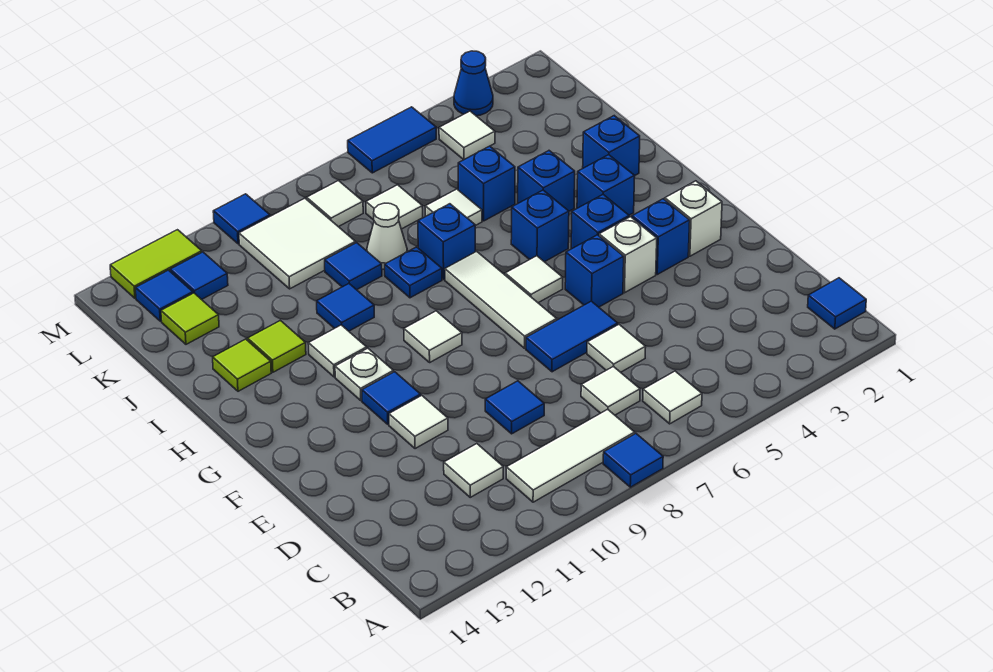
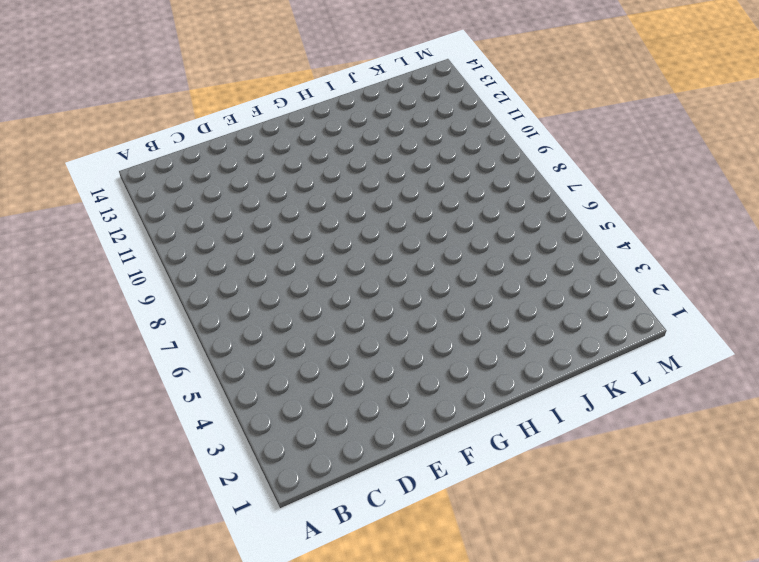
none -> blue 1x1 tile [603,434,663,487]
none -> blue 1x1 tile [808,278,866,329]
none -> white 1x1 tile [643,371,702,424]
none -> white 1x3 tile [506,409,635,502]

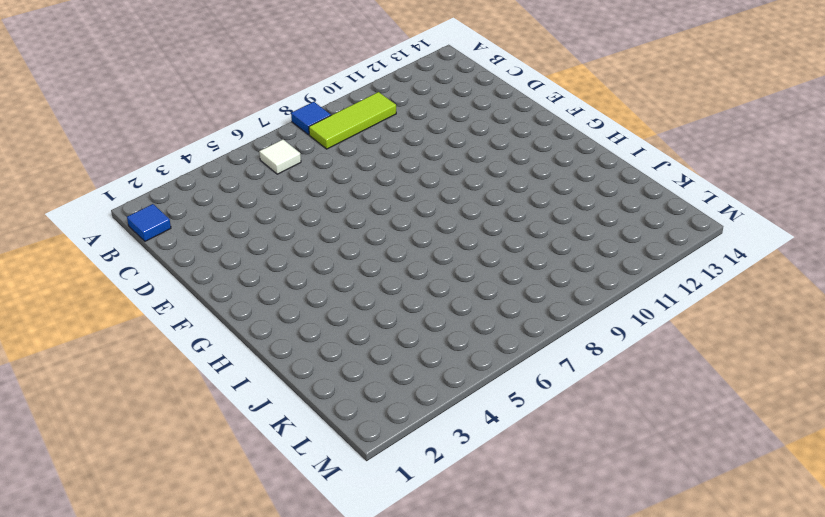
lime 1x3 tile [309,92,396,149] -> white 1x3 tile [506,409,635,502]
none -> white 1x1 tile [581,366,640,415]
none -> white 1x1 tile [444,444,503,497]
none -> white 1x1 tile [587,324,646,372]
none -> blue 1x1 tile [485,381,544,434]

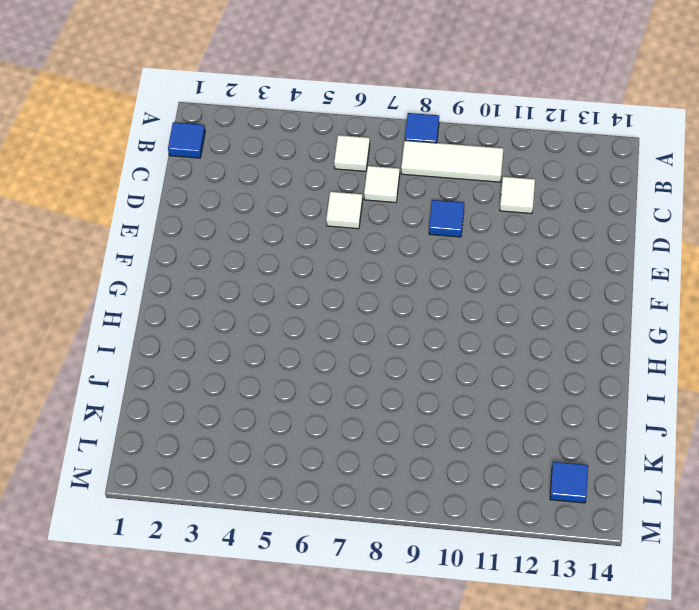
none -> blue 1x2 tile [526,301,618,372]
none -> white 1x1 tile [389,395,448,449]
none -> white 1x1 brick [665,181,722,256]
none -> blue 1x1 brick [632,199,690,274]

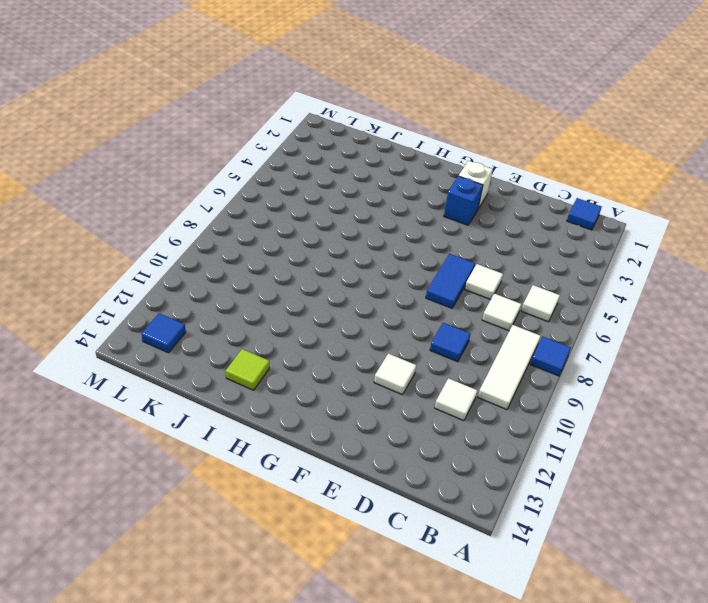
none -> white 1x1 brick [599,217,657,293]
none -> blue 1x1 brick [565,235,624,307]
none -> white 1x3 tile [445,251,557,348]
none -> blue 1x1 tile [362,372,421,424]

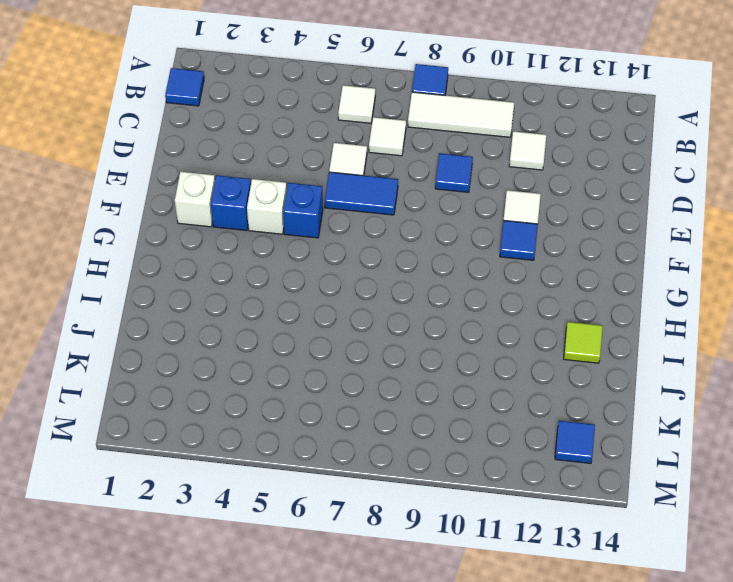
none -> white 1x3 tile [445,251,557,348]
none -> blue 1x1 brick [571,195,629,249]
none -> white 1x1 tile [505,256,563,303]
none -> white 1x1 tile [404,311,462,362]

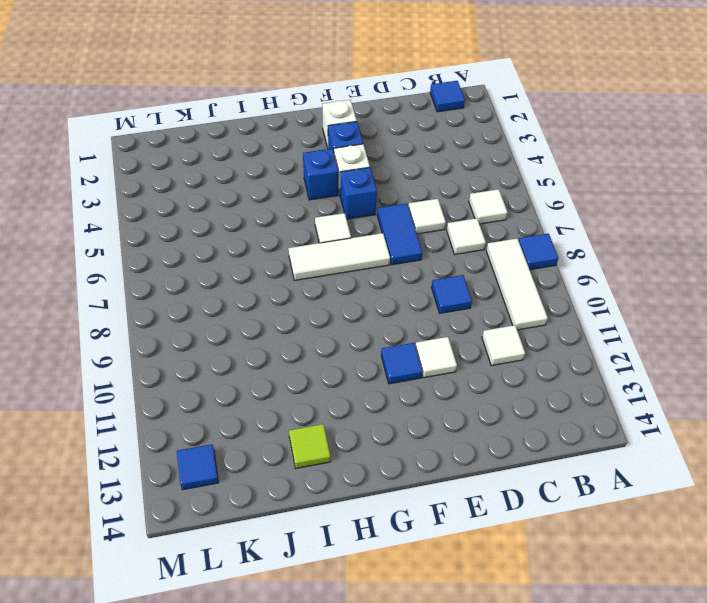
none -> white 1x1 tile [404,311,462,362]
none -> white 1x1 plate [335,348,393,400]
none -> blue 1x1 brick [577,155,635,215]
none -> blue 1x1 brick [511,190,569,262]

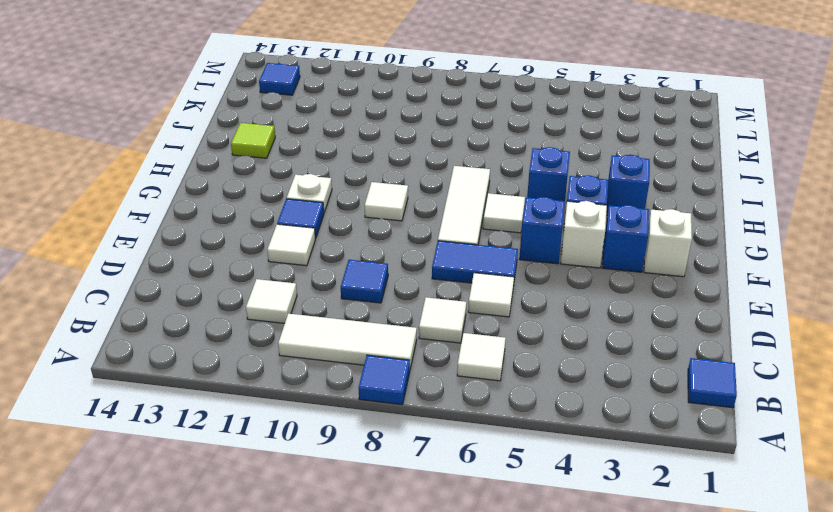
none -> white 1x1 tile [308,325,367,377]
none -> blue 1x1 brick [583,116,640,175]
none -> blue 1x1 brick [518,151,575,211]
none -> blue 1x1 brick [418,204,475,279]

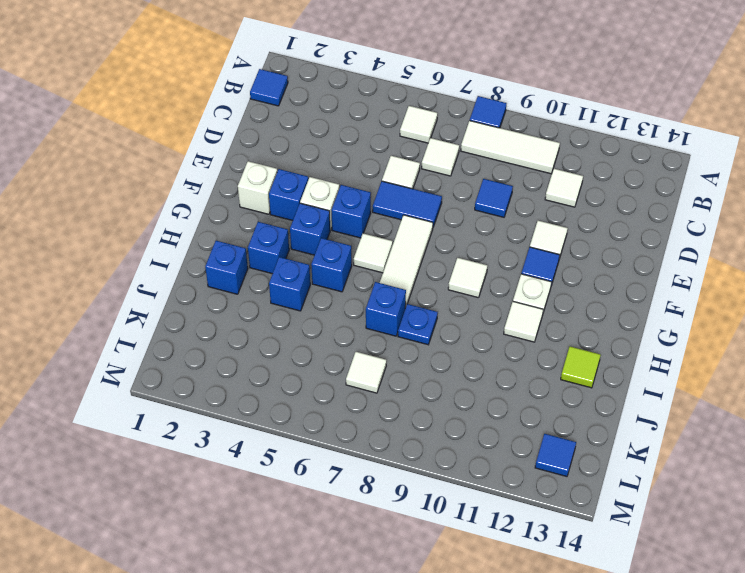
none -> blue 1x1 tile [317,284,374,331]
none -> lime 1x1 tile [247,320,306,372]
none -> blue 1x1 brick [458,146,515,221]
none -> white 1x1 tile [425,189,482,226]

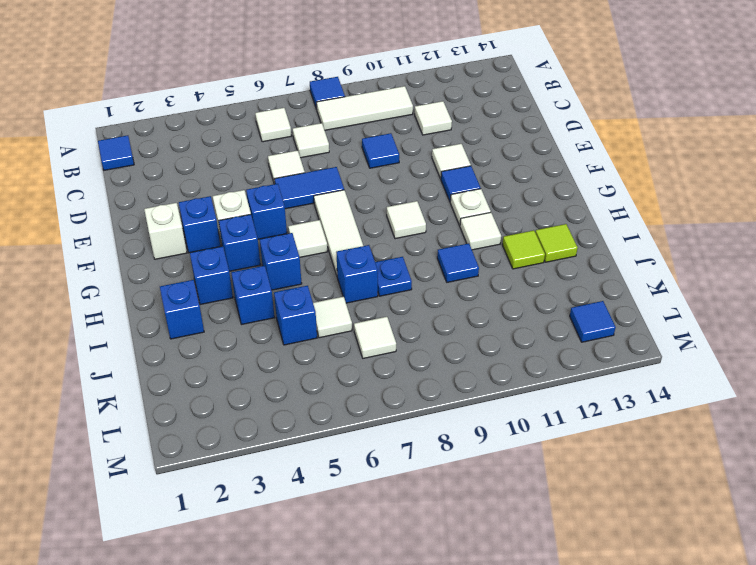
none -> white 1x1 cone [367,203,407,269]
none -> blue 1x1 tile [325,243,382,290]
none -> white 2x2 tile [239,198,356,289]
none -> lime 1x1 tile [161,293,219,344]

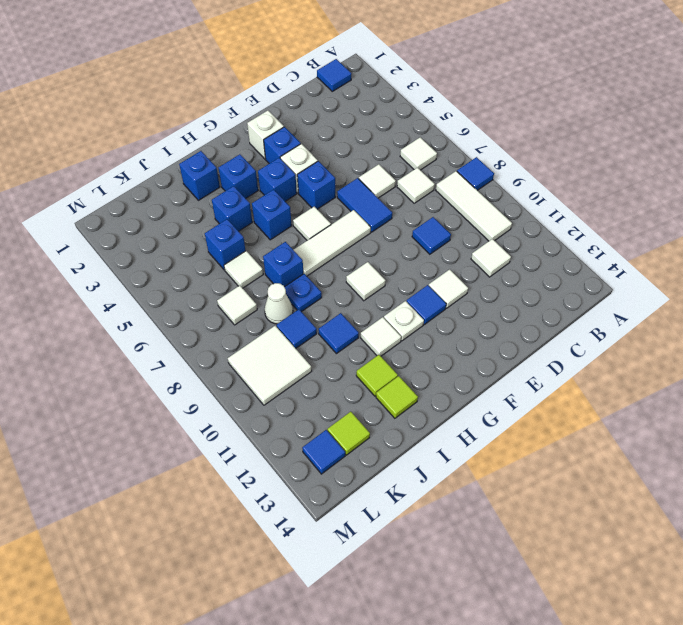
none -> white 1x1 tile [439,111,495,160]
none -> white 1x1 tile [307,181,363,227]
none -> blue 1x1 tile [170,252,228,300]
none -> blue 1x1 cone [454,51,493,116]

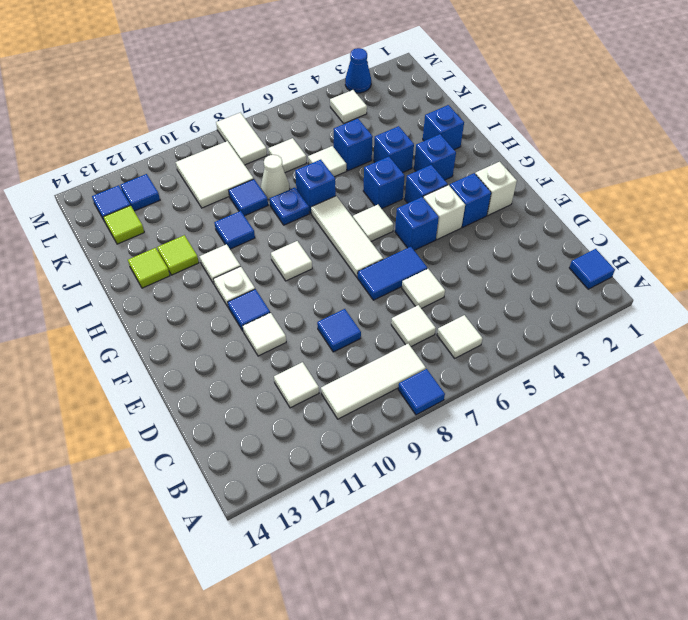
white 1x2 tile [216,113,267,165] -> white 1x1 tile [307,181,363,227]
none -> blue 1x2 tile [348,107,436,173]
none -> blue 1x1 tile [213,194,270,244]
none -> lime 1x2 tile [110,230,202,298]

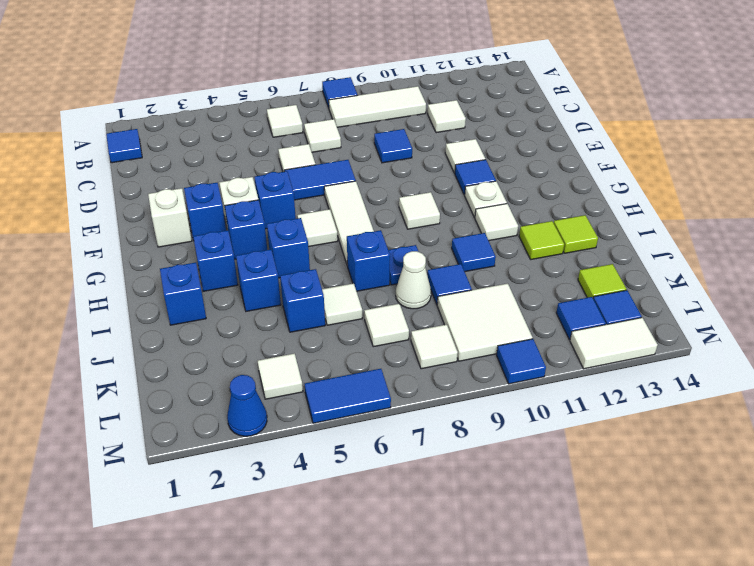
white 1x2 tile [570,318,658,369] -> lime 1x2 tile [110,230,202,298]

